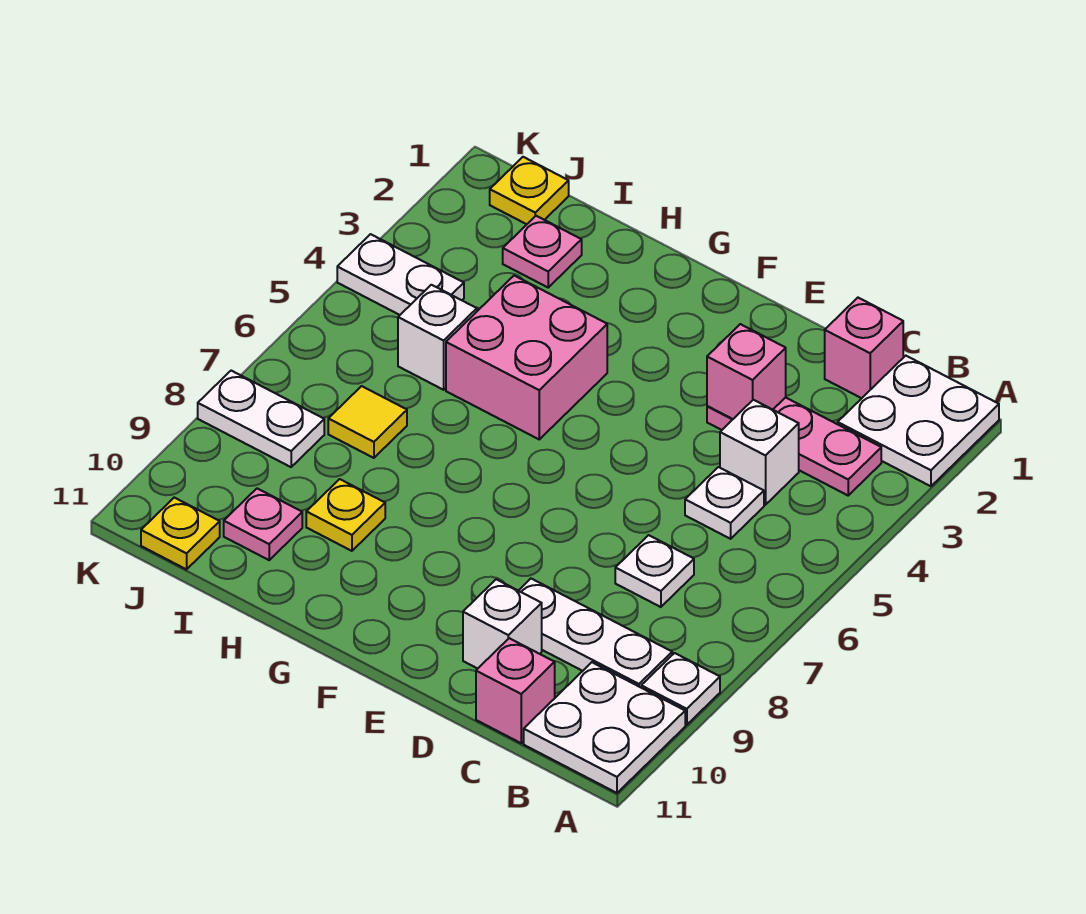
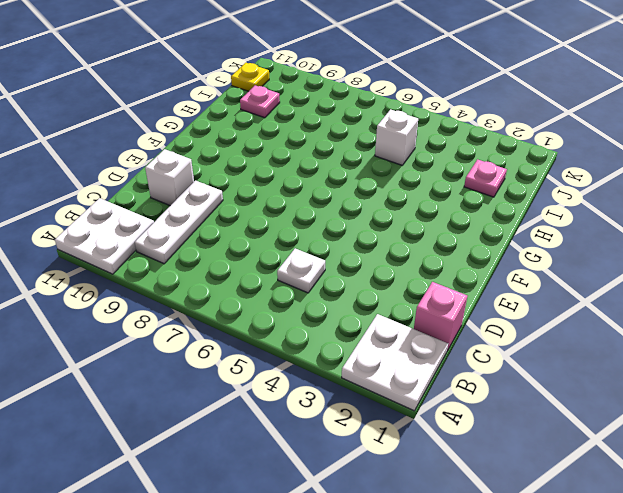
none -> white 1x1 plate [641,653,720,725]
none -> pink 1x3 plate [707,397,881,495]
none -> white 1x1 brick [720,400,799,505]

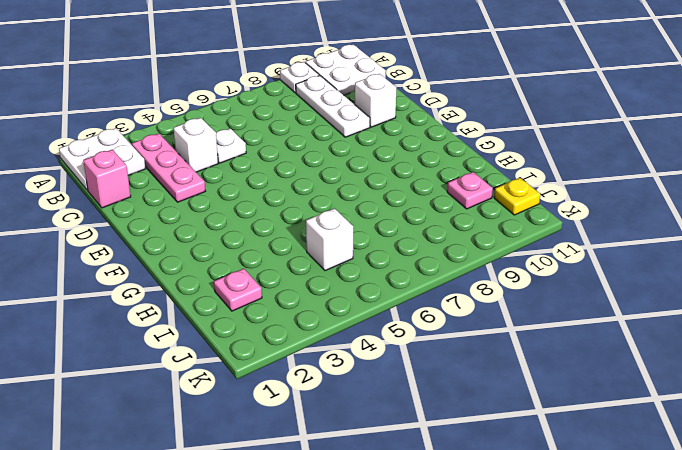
none -> white 1x1 plate [615,535,694,607]
none -> pink 1x1 brick [476,638,555,743]
none -> pink 2x2 brick [446,276,607,439]

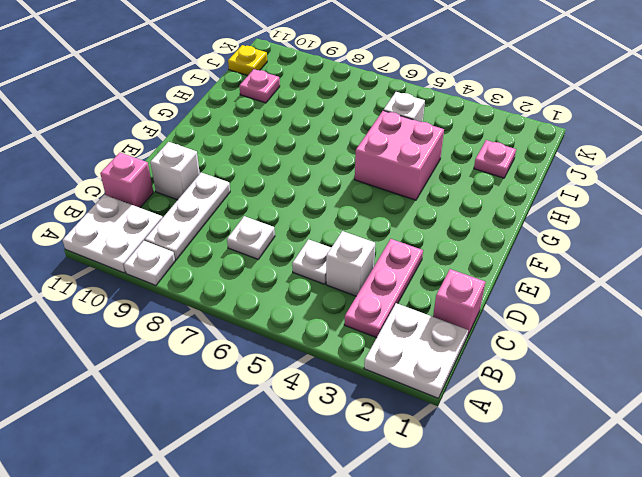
none -> yellow 1x1 plate [306,479,385,551]
none -> yellow 1x1 tile [328,386,407,458]
none -> yellow 1x1 plate [490,157,569,224]

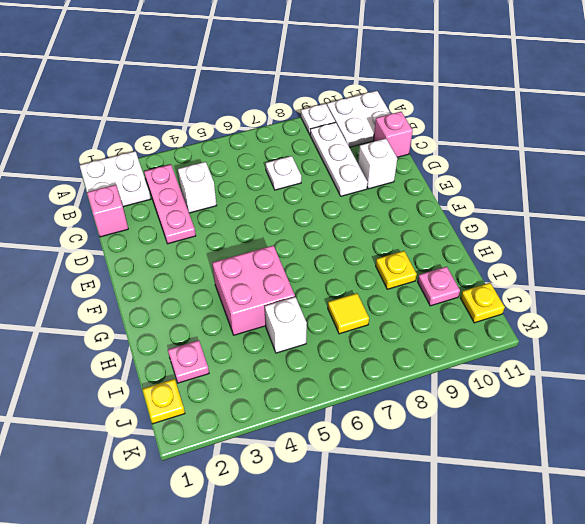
none -> white 1x1 plate [685,467,764,539]
none -> white 1x2 plate [337,234,464,315]
none -> white 1x2 plate [198,371,324,467]

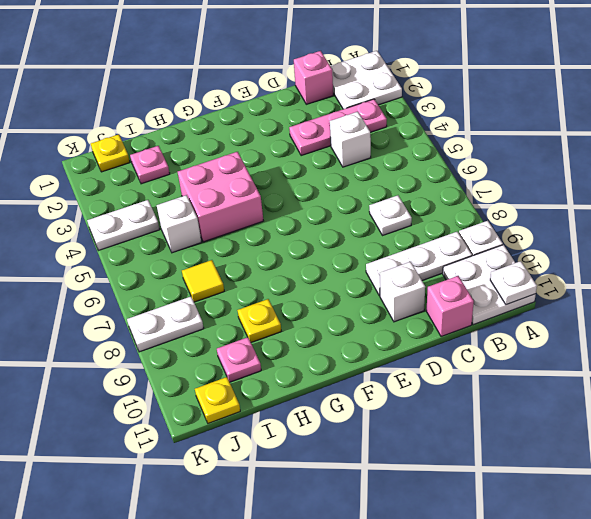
white 1x1 plate [490,261,537,305] -> white 1x1 plate moved to [685,467,764,539]
none -> pink 1x1 brick [707,324,786,419]

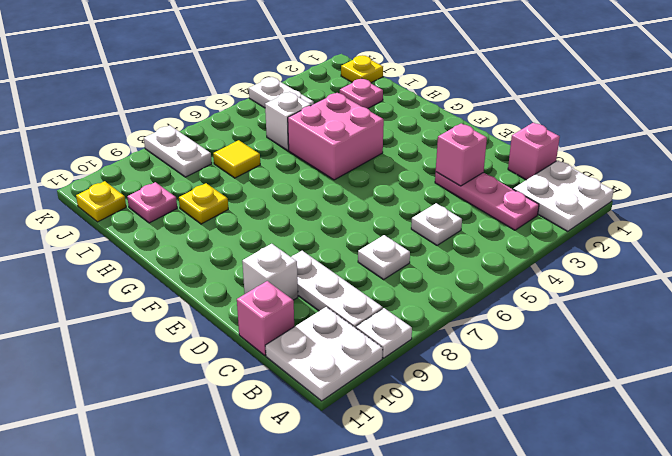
none -> white 1x1 brick [720,400,799,505]

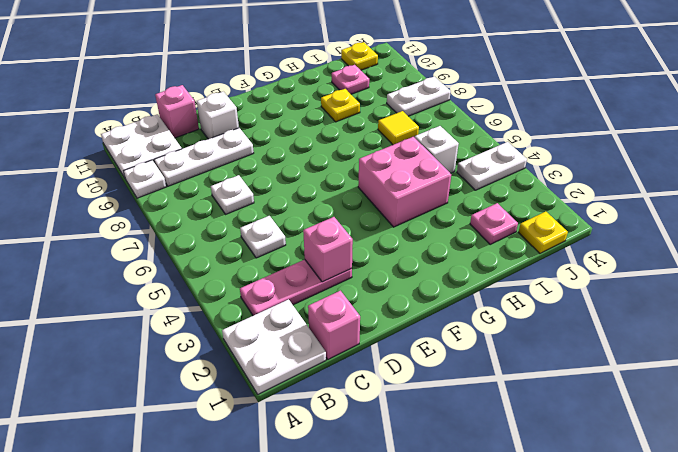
none -> white 1x1 brick [720,400,799,505]

